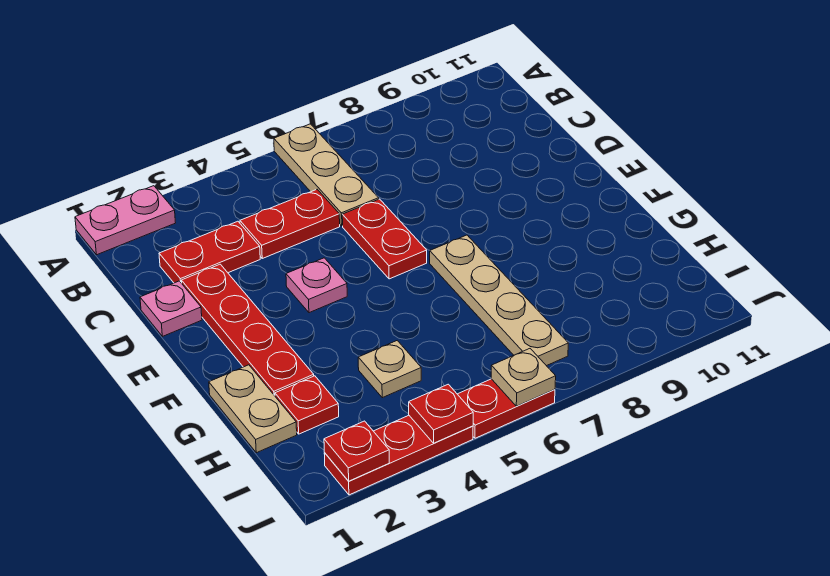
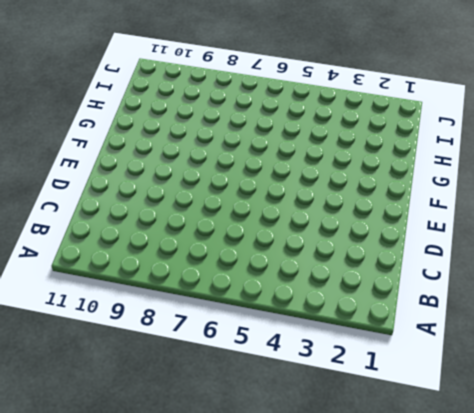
none -> pink 1x2 plate [75,186,175,255]
none -> tan 1x3 plate [274,124,379,226]
none -> red 1x2 plate [159,221,260,283]

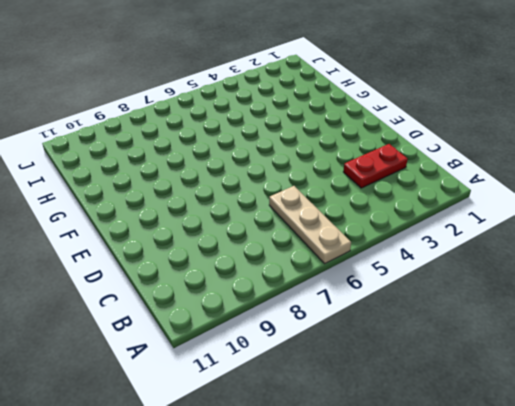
none -> pink 1x2 plate [75,186,175,255]
none -> red 1x2 plate [240,190,340,258]
none -> pink 1x1 plate [140,281,202,336]

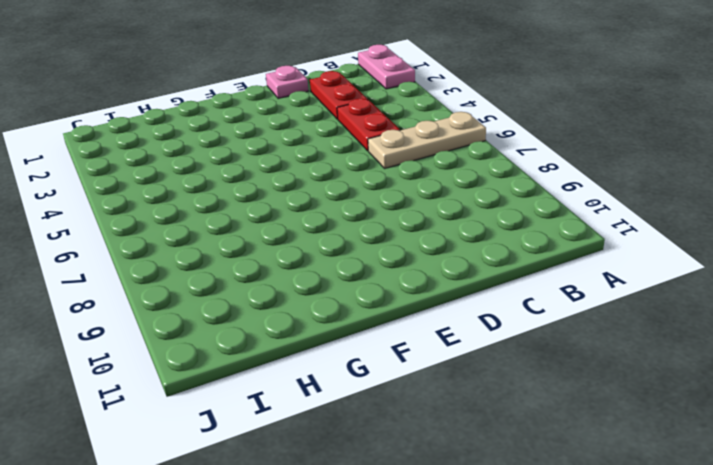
none -> red 1x4 plate [181,264,314,396]
none -> red 1x2 plate [342,199,427,279]
none -> pink 1x1 plate [286,258,347,313]

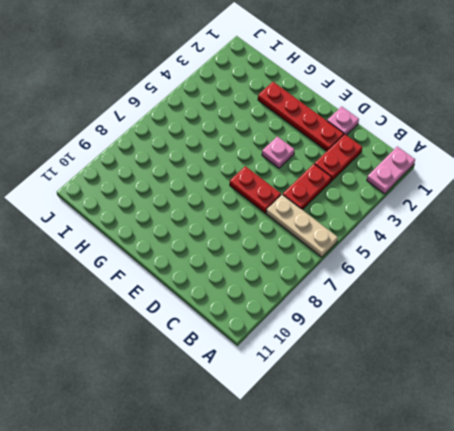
none -> tan 1x4 plate [430,235,568,366]
none -> tan 1x2 plate [209,365,297,453]
none -> red 1x1 plate [275,376,339,434]

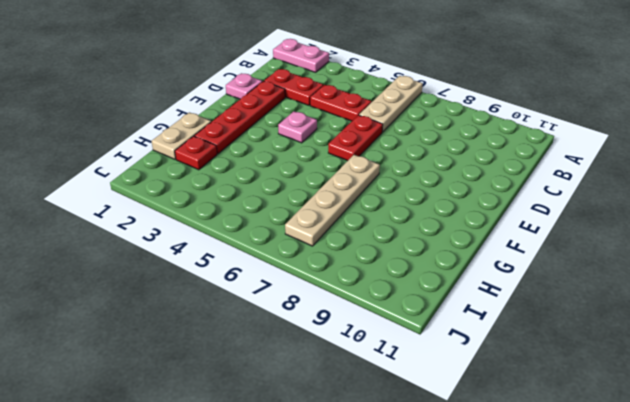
none -> tan 1x1 plate [358,341,421,398]
none -> red 1x3 plate [324,416,473,495]
none -> red 1x2 plate [458,379,555,438]

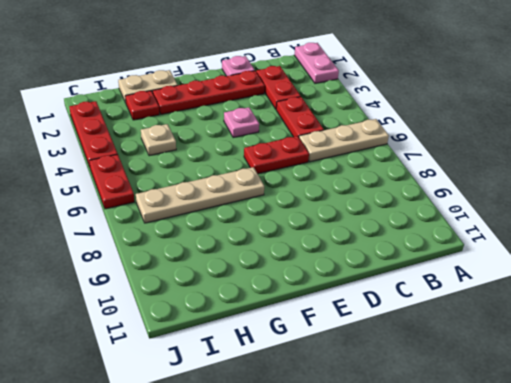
none -> red 1x1 plate [324,421,389,481]
none -> red 1x1 plate [409,384,473,443]
none -> tan 1x1 plate [491,349,556,406]

